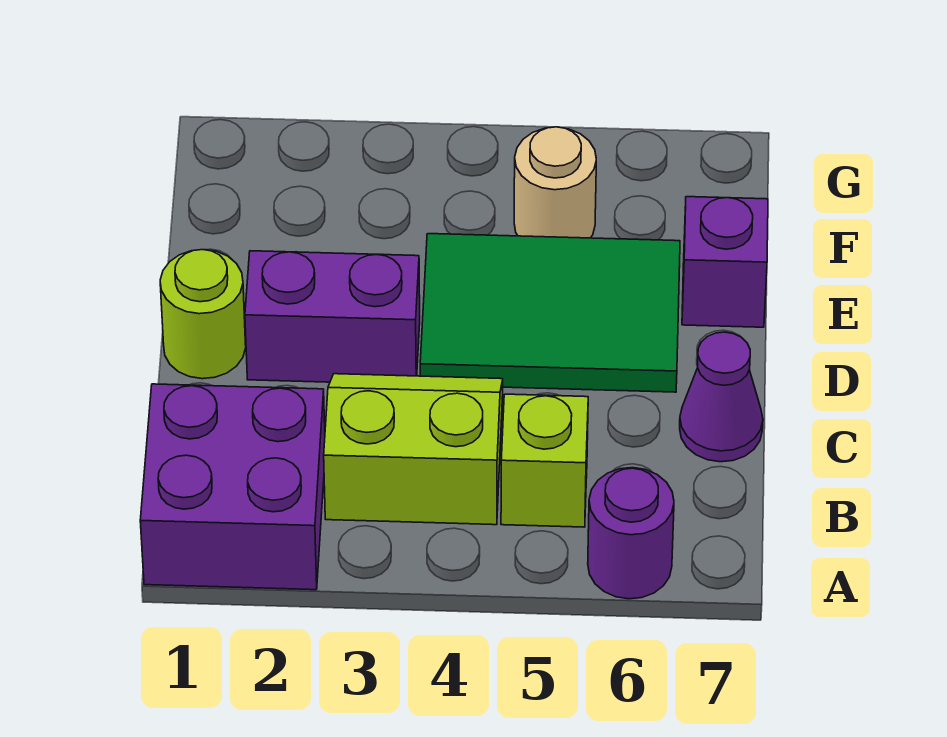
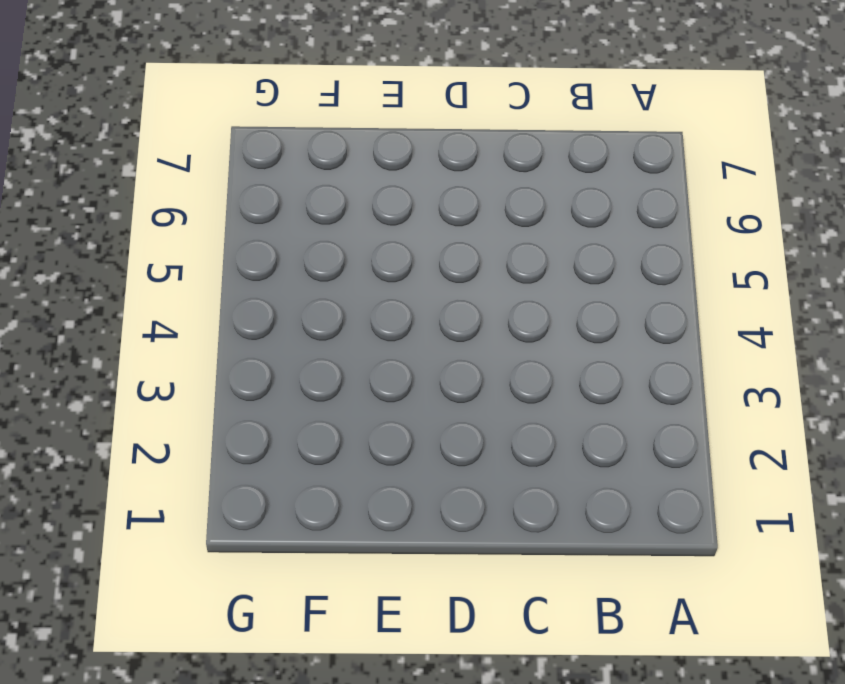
none -> purple 2x2 brick [140,384,325,590]
none -> purple 1x1 round brick [588,468,674,599]

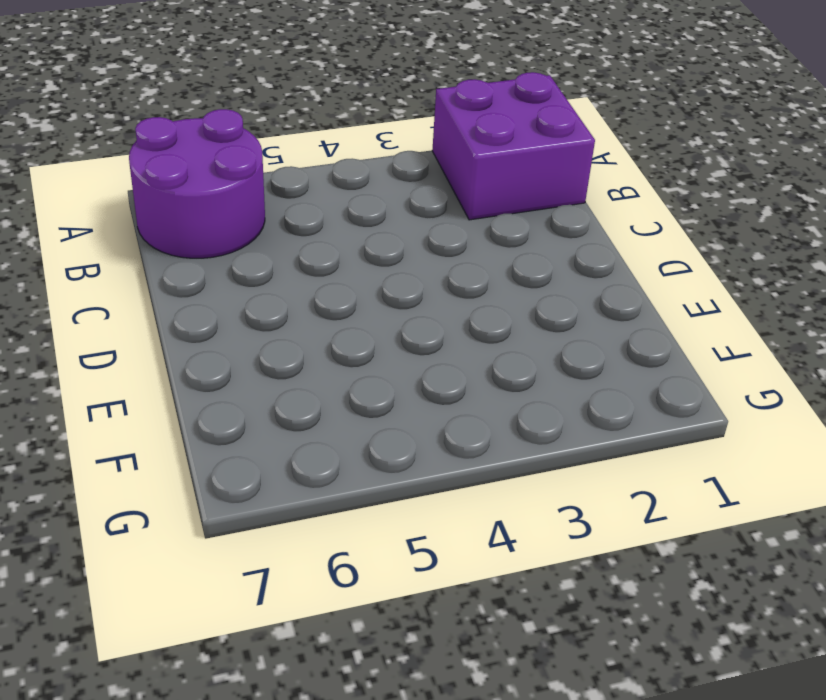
purple 2x2 round brick [129,109,265,258] -> purple 1x1 round brick [588,468,674,599]
none -> lime 2x2 slope [324,374,503,525]
none -> lime 1x1 brick [501,394,588,527]

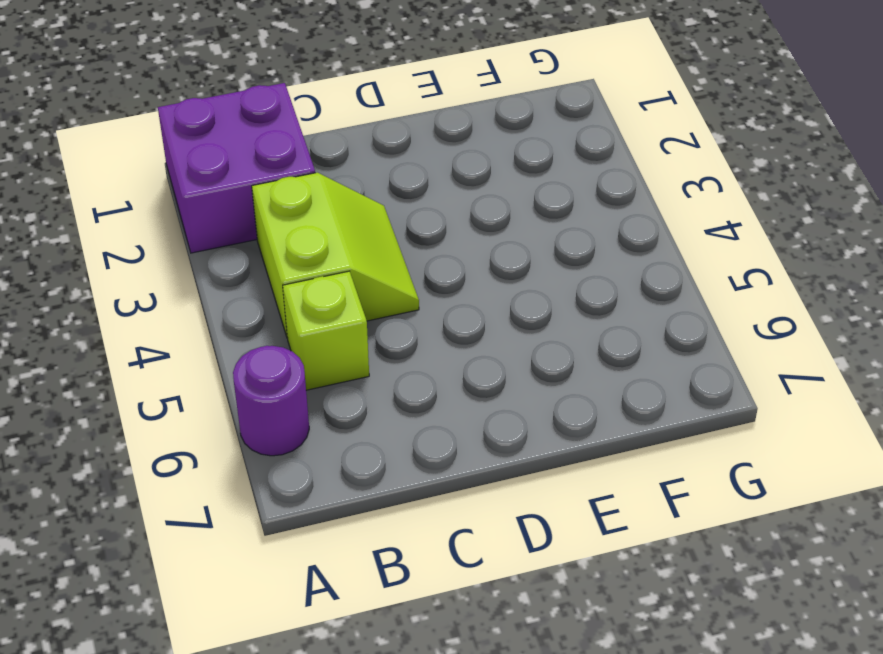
none -> purple 1x1 cone [680,332,763,462]
none -> lime 1x1 round brick [160,250,246,379]

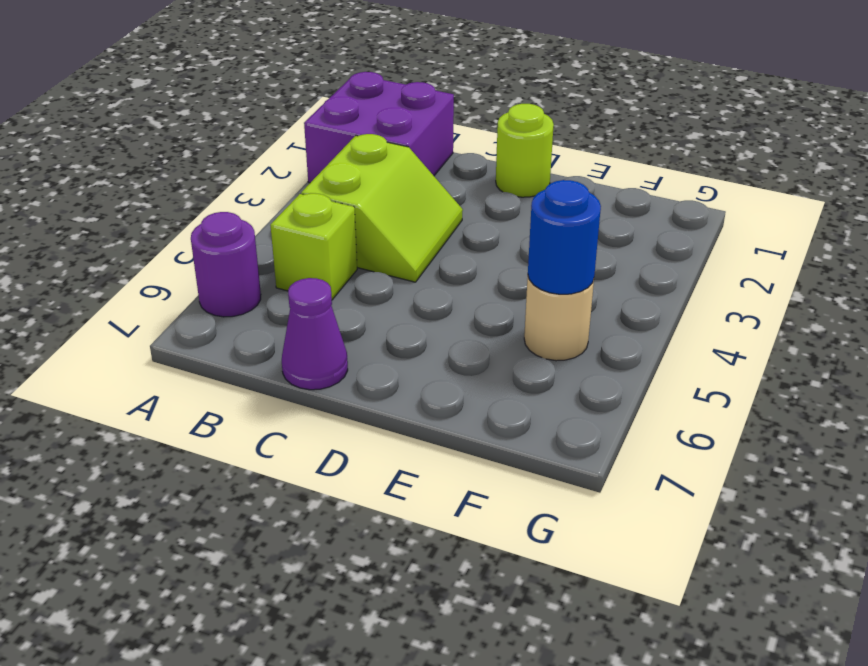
blue 1x1 round brick [528,180,601,294] -> none
none -> purple 1x2 brick [245,251,420,382]
none -> green 2x3 tile [420,234,680,392]

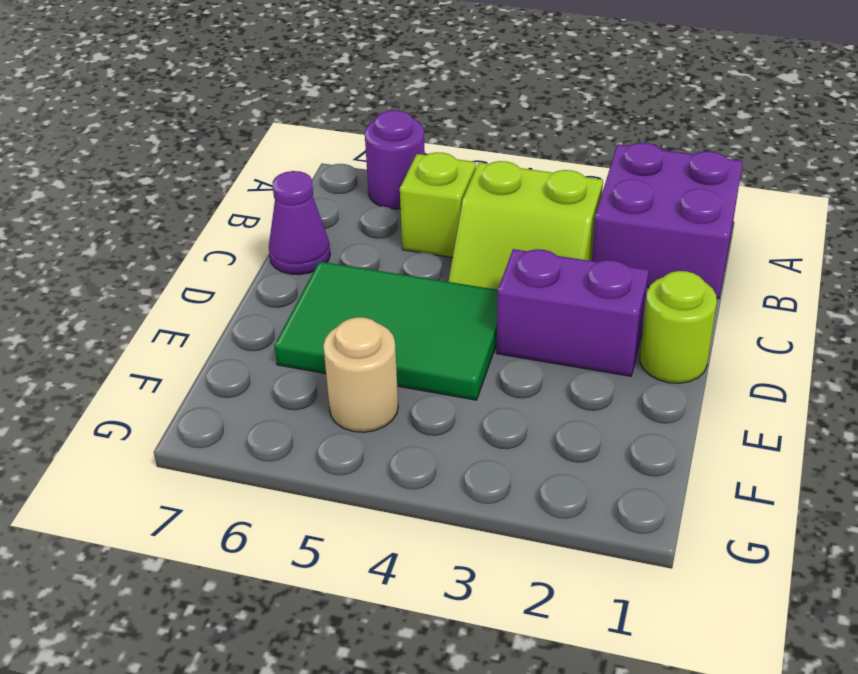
none -> purple 1x1 brick [682,197,768,327]

